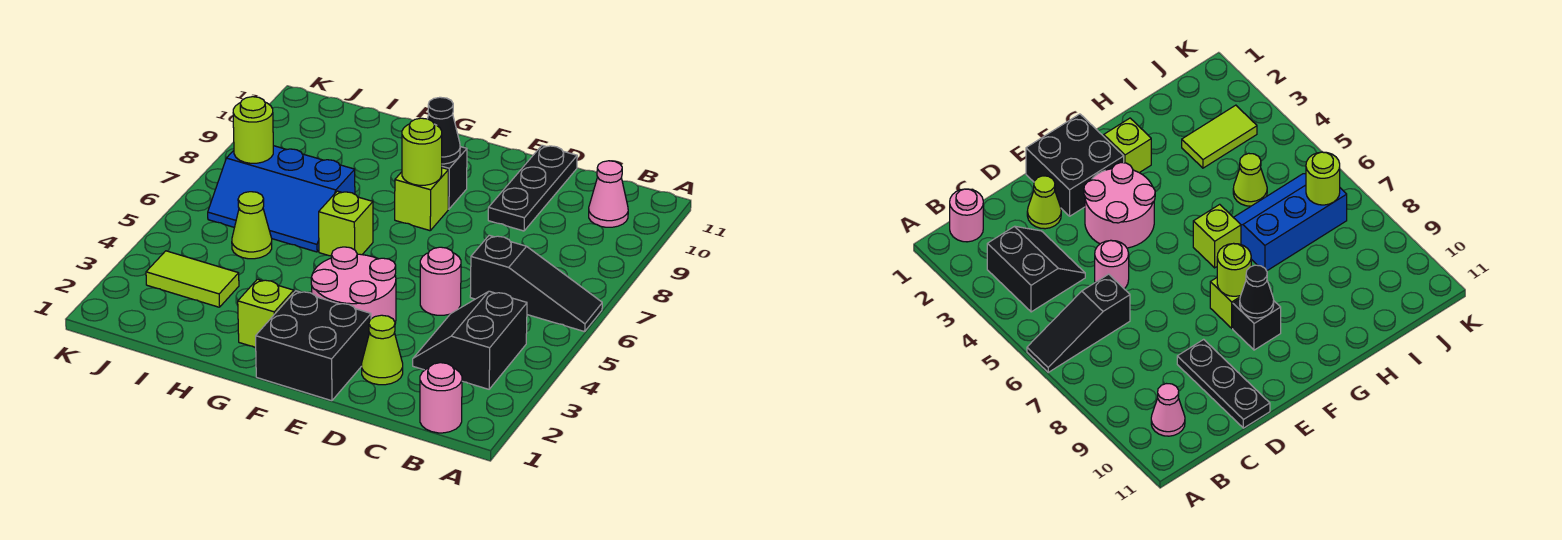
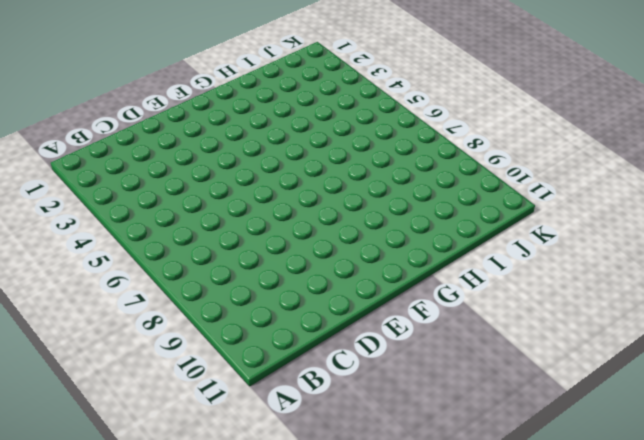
none -> black 1x3 slope [470,235,602,332]
none -> pink 1x1 round brick [420,363,462,433]
none -> black 2x2 slope [413,291,527,389]

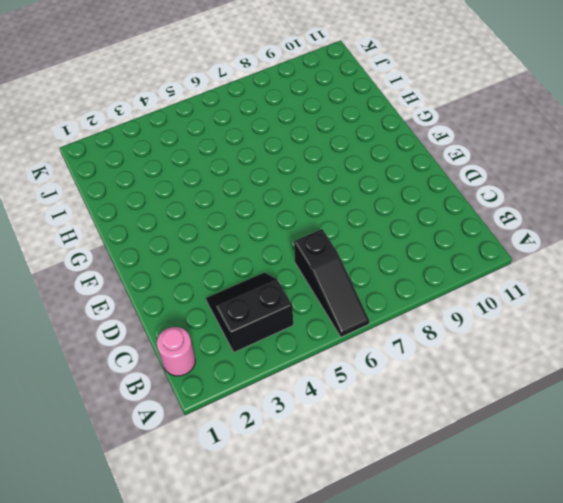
none -> pink 1x1 cone [589,161,628,227]
none -> lime 1x1 cone [361,315,403,385]
none -> pink 1x1 round brick [420,247,461,315]

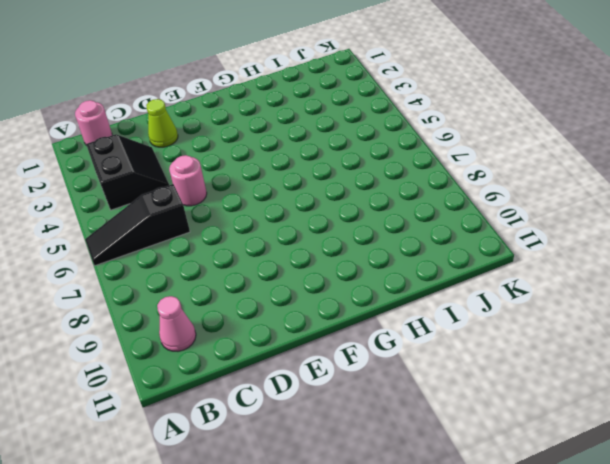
none -> black 1x3 plate [488,145,577,231]
none -> black 2x2 brick [256,291,371,401]
none -> pink 2x2 round brick [311,247,396,323]

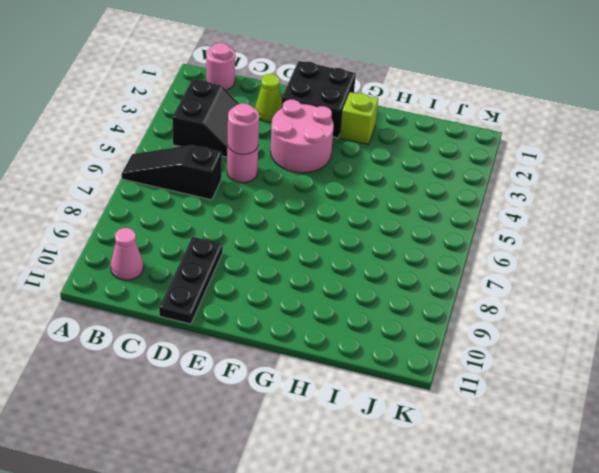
pink 1x1 round brick [228,103,259,155] -> none
none -> lime 1x1 brick [395,168,449,231]
none -> black 1x1 brick [442,147,467,209]
none -> lime 1x1 brick [319,191,373,256]

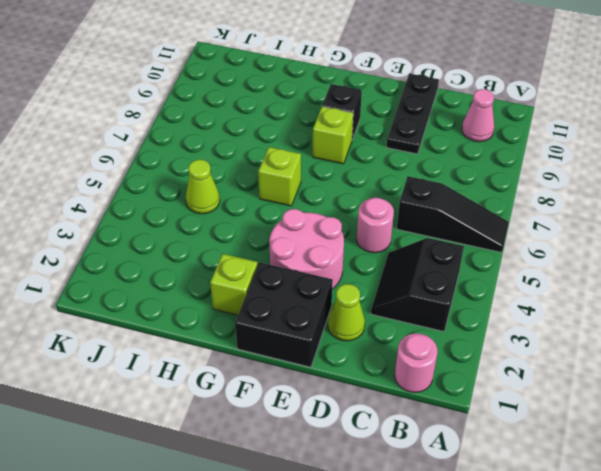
none -> blue 2x3 slope [208,146,355,252]
none -> lime 1x2 tile [146,251,239,307]
none -> lime 1x1 round brick [402,118,442,185]

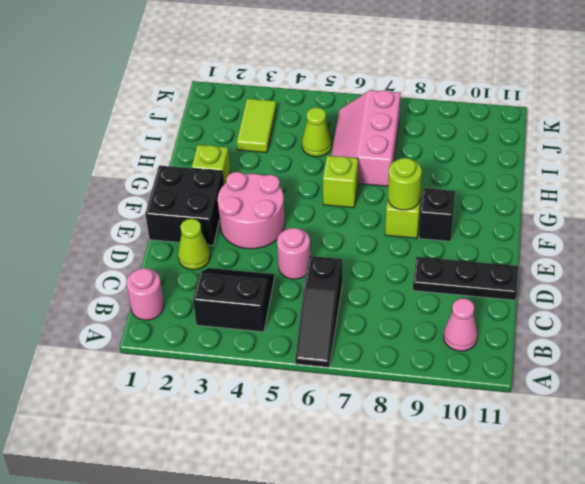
pink 2x3 slope [331,90,400,186] -> blue 2x3 slope [208,146,355,252]
none -> black 1x1 cone [428,97,460,164]
none -> lime 1x1 round brick [233,97,273,163]

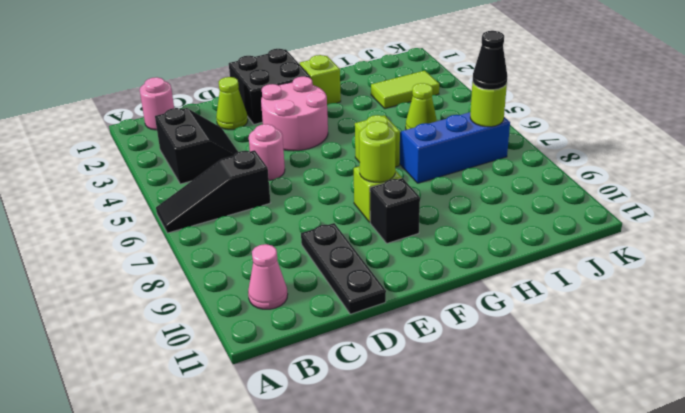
black 1x1 cone [473,31,507,90] -> black 1x1 cone moved to [428,97,460,164]

